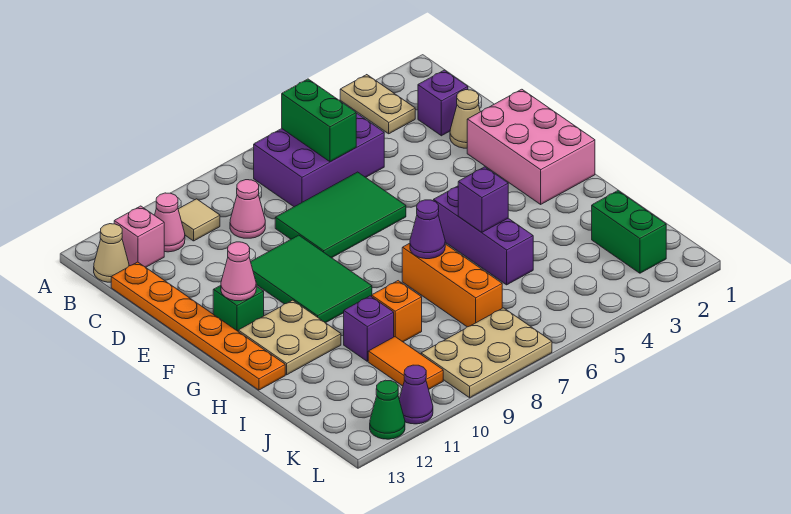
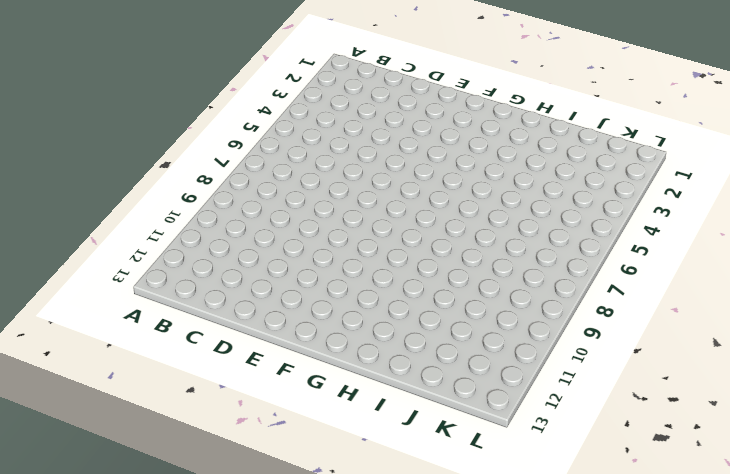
none -> tan 1x2 plate [340,75,415,134]
none -> purple 2x3 brick [254,113,384,207]
none -> tan 1x1 tile [178,199,220,241]

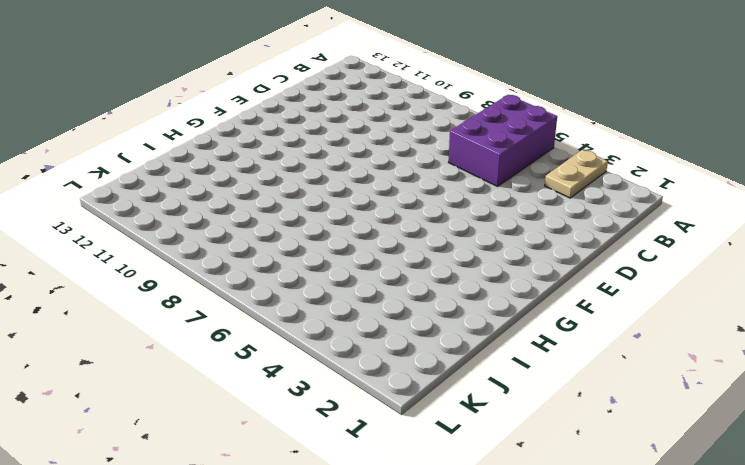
purple 2x3 brick [449,95,557,186] -> purple 2x3 brick turned to [254,113,384,207]
none -> tan 1x1 tile [178,199,220,241]
none -> pink 1x1 cone [155,193,185,252]
none -> pink 1x1 brick [114,206,164,267]

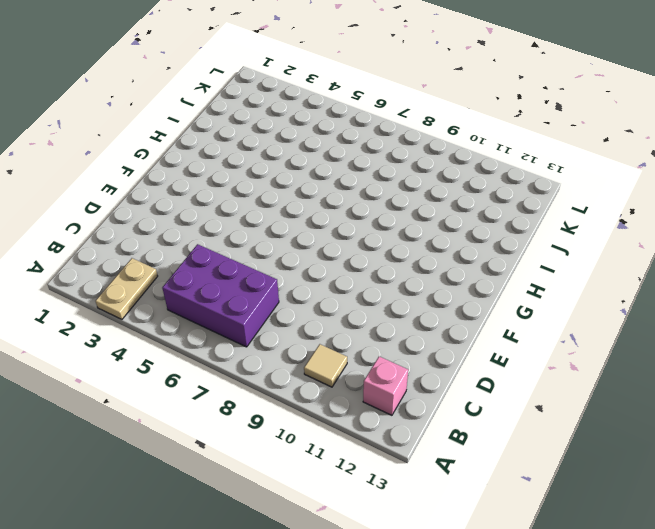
none -> pink 1x1 cone [155,193,185,252]
none -> tan 1x1 cone [94,224,129,282]
none -> purple 1x1 brick [418,70,468,136]

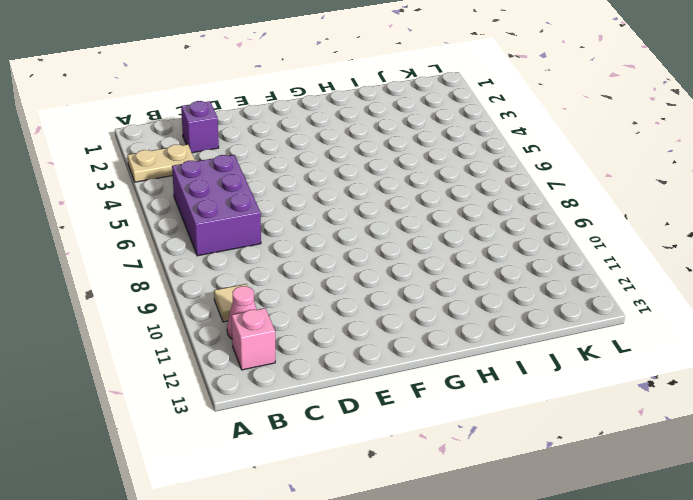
none -> tan 1x1 cone [94,224,129,282]
none -> pink 1x1 cone [230,180,265,238]
none -> orange 1x6 plate [111,262,285,390]

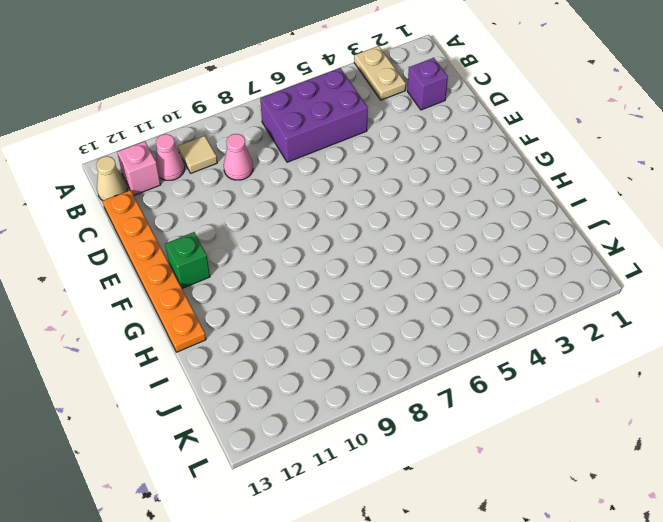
none -> tan 1x1 cone [450,90,480,148]
none -> green 2x3 tile [275,172,406,258]
none -> pink 2x3 brick [467,89,595,204]

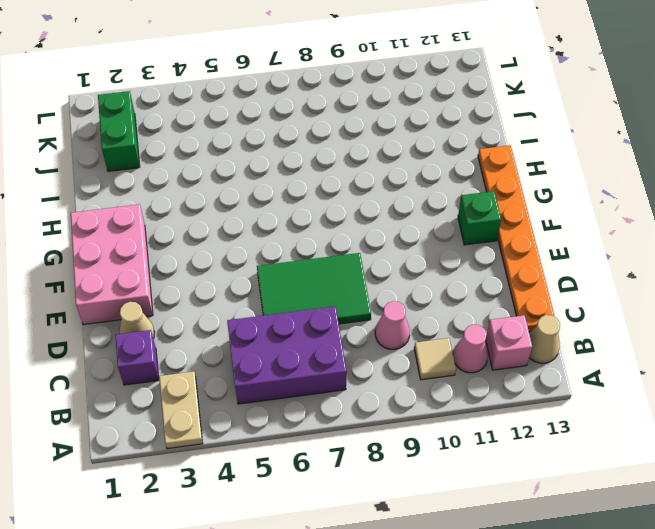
none -> green 2x3 tile [251,235,372,323]
none -> purple 1x3 brick [433,186,533,285]
none -> tan 2x2 plate [238,300,341,375]

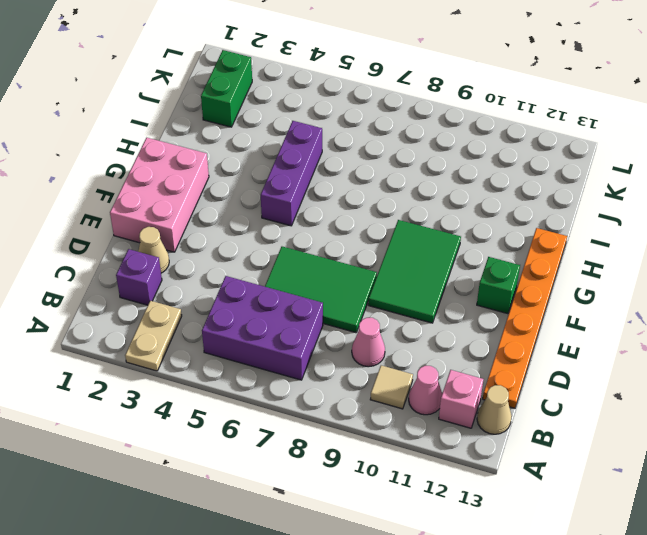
none -> tan 2x2 plate [238,300,341,375]
none -> orange 1x3 brick [402,243,502,327]
none -> orange 1x1 brick [372,281,422,342]

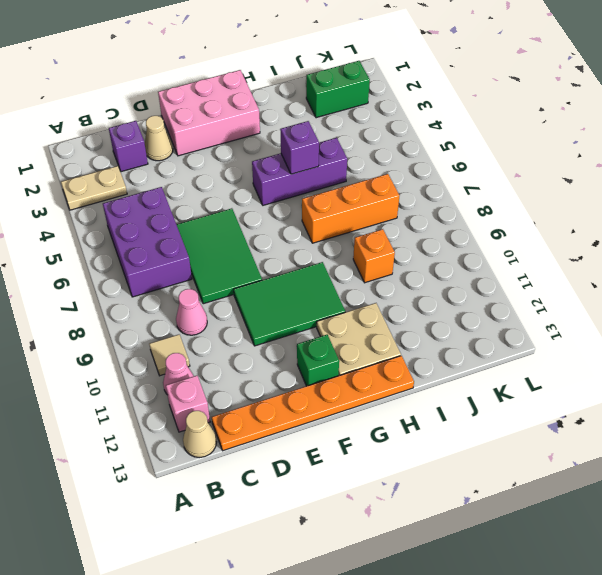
none -> purple 1x1 brick [344,296,394,361]
none -> orange 1x2 tile [368,337,443,389]
none -> tan 2x3 plate [421,308,552,398]

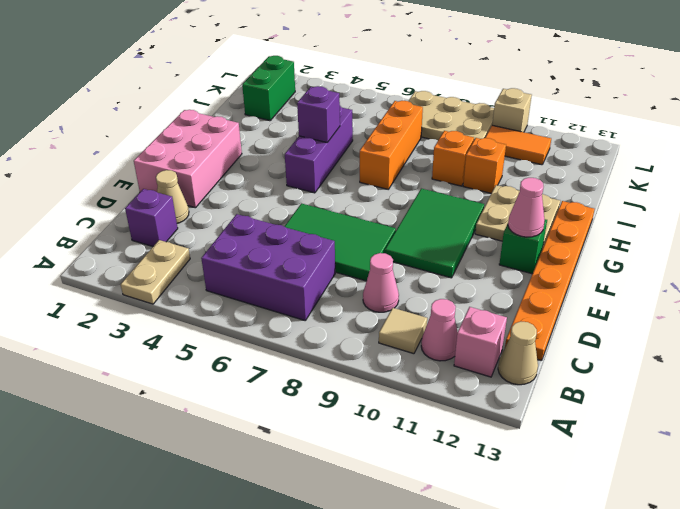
orange 1x1 brick [463,138,506,193] -> purple 1x1 brick [344,296,394,361]
orange 1x2 tile [485,125,551,165] -> orange 1x2 tile turned to [368,337,443,389]
tan 1x1 brick [492,88,532,132] -> none
none -> purple 1x1 cone [399,365,433,424]
none -> green 1x1 cone [370,380,405,439]
none -> green 1x2 brick [282,79,356,162]

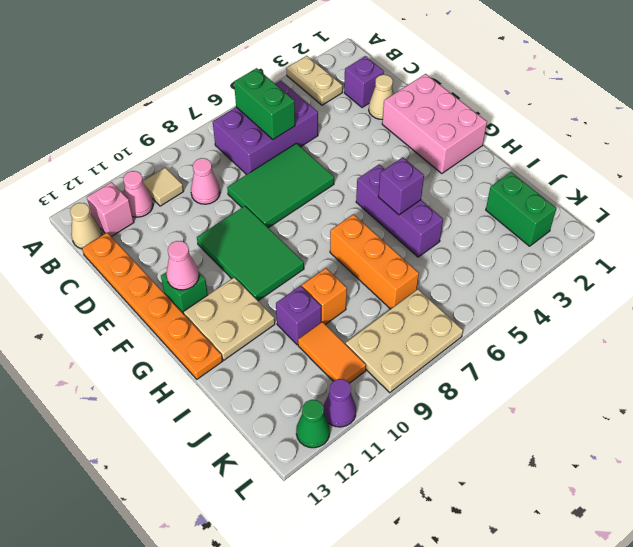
none -> purple 1x1 cone [410,200,445,259]

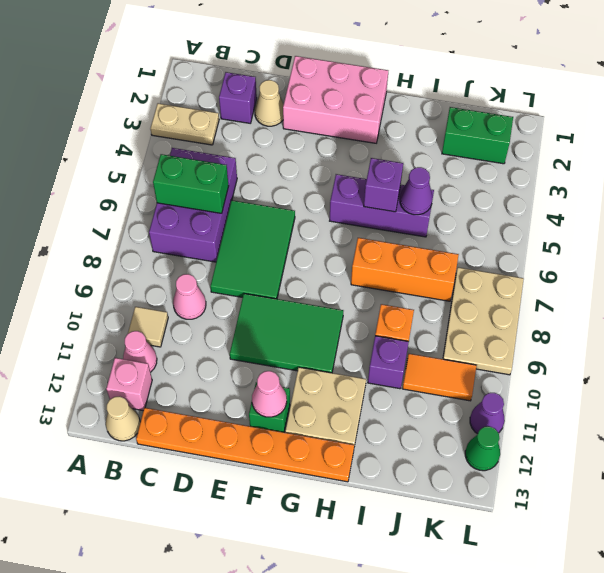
purple 1x1 cone [400,167,432,215] -> purple 1x1 cone moved to [410,200,445,259]

